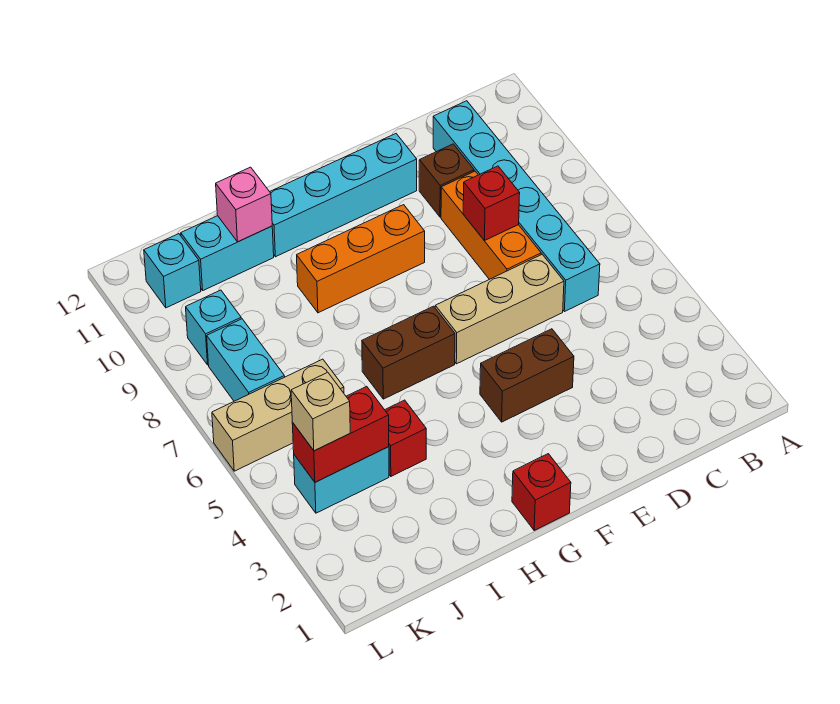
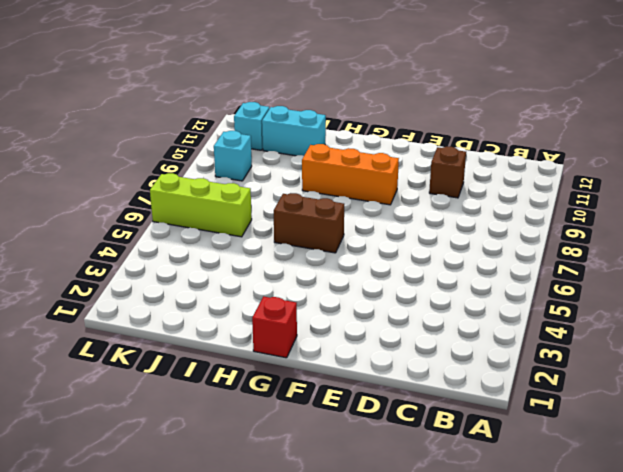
lime 1x3 brick [150,173,252,237] -> tan 1x3 brick [212,359,344,471]
none -> cyan 1x6 brick [433,101,600,312]
none -> tan 1x3 brick [435,254,564,364]
none -> orange 1x3 brick [441,171,541,279]

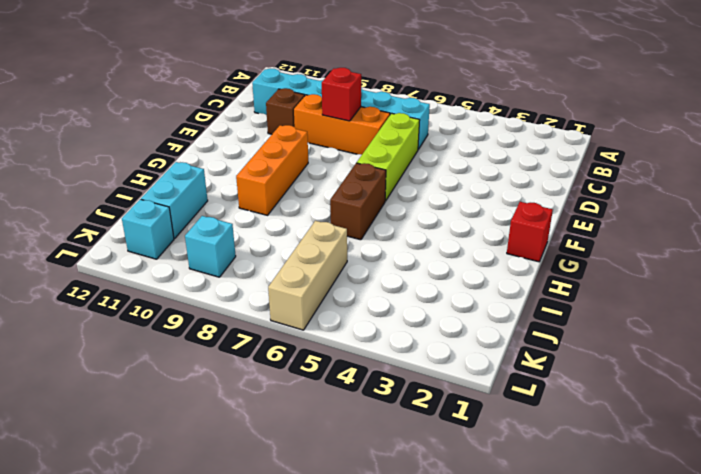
lime 1x3 brick [357,113,420,201] -> tan 1x3 brick [435,254,564,364]
none -> brown 1x2 brick [480,329,574,422]
none -> cyan 1x4 brick [270,134,417,257]
none -> red 1x1 brick [385,400,426,476]

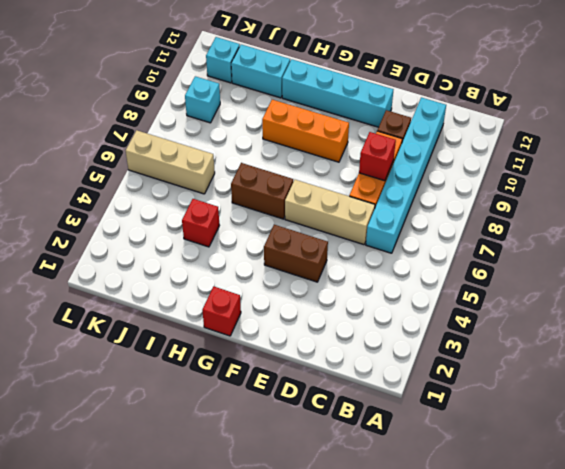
none -> cyan 1x2 brick [294,447,389,513]
none -> cyan 1x2 brick [207,319,285,401]
none -> pink 1x1 brick [216,167,272,242]

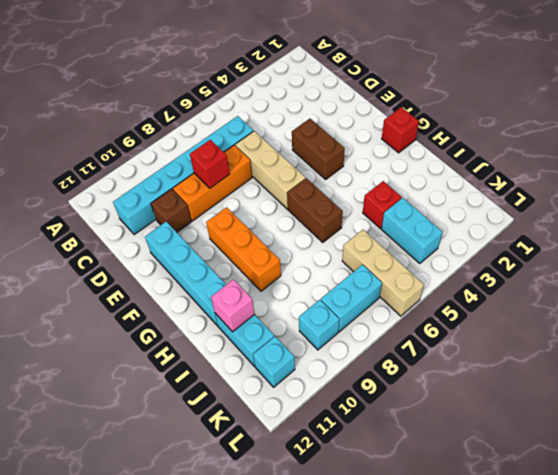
none -> red 1x2 brick [292,386,389,482]
none -> tan 1x1 brick [291,372,350,451]

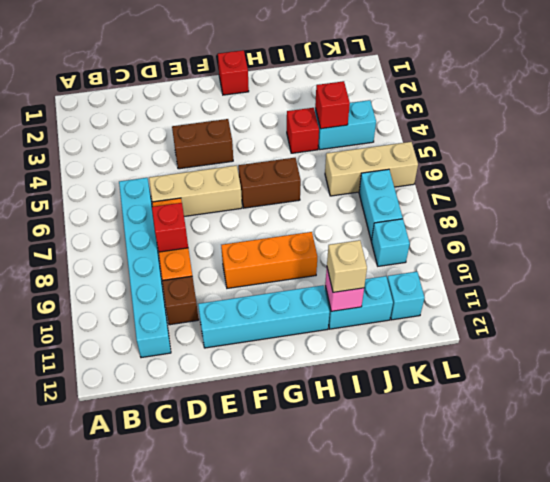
tan 1x1 brick [327,240,367,292] -> tan 1x1 brick moved to [291,372,350,451]
red 1x1 brick [315,81,350,129] -> red 1x2 brick [292,386,389,482]

